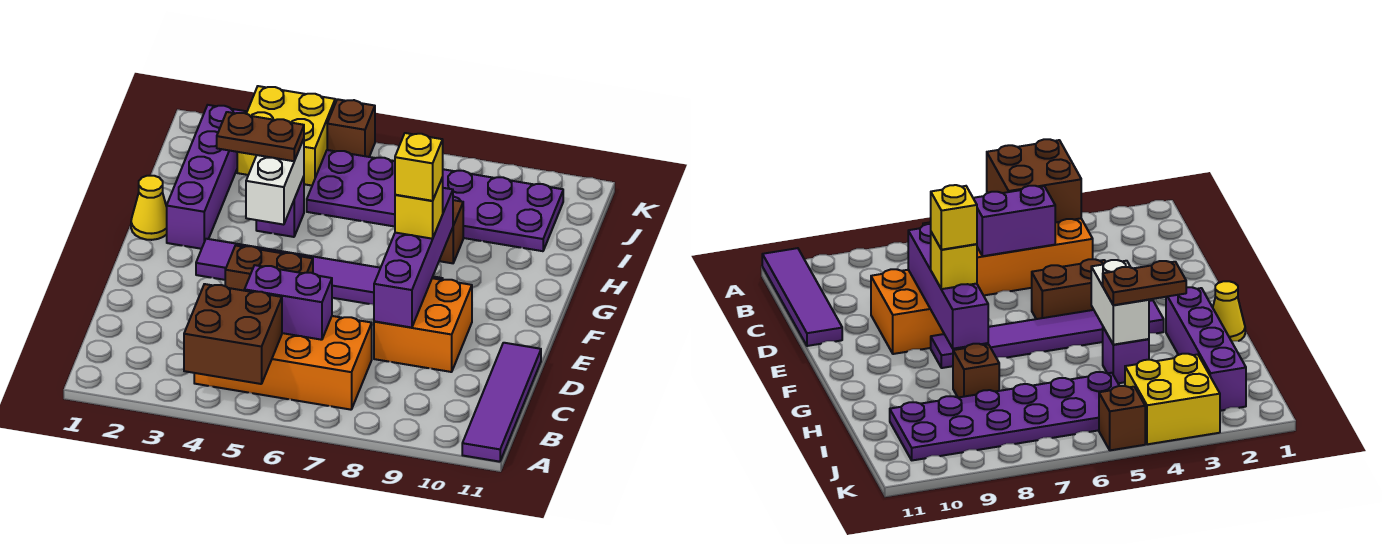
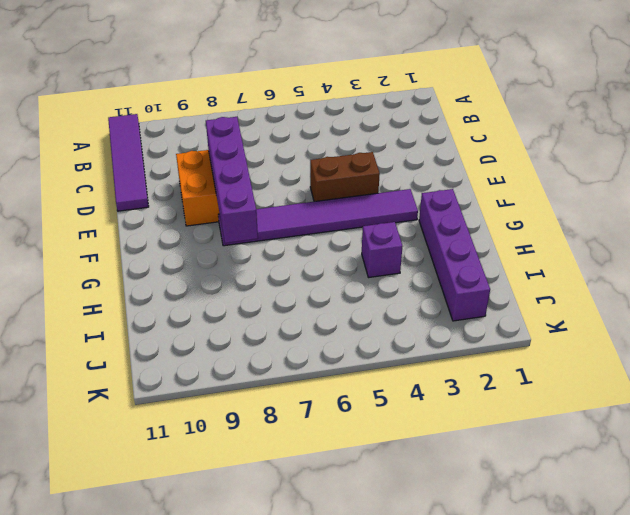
none -> orange 2x4 brick [194,316,372,410]
none -> yellow 1x1 cone [131,176,167,240]
none -> brown 1x1 brick [439,200,463,263]

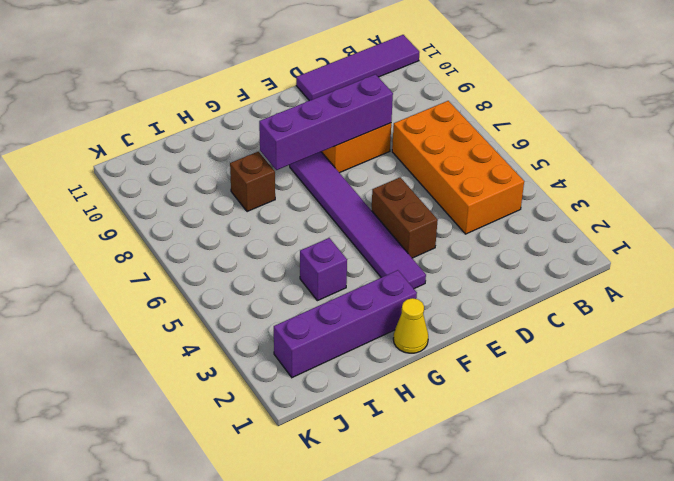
none -> purple 2x6 plate [307,150,563,251]
none -> yellow 2x2 brick [237,86,335,186]
none -> brown 1x1 brick [327,99,375,157]

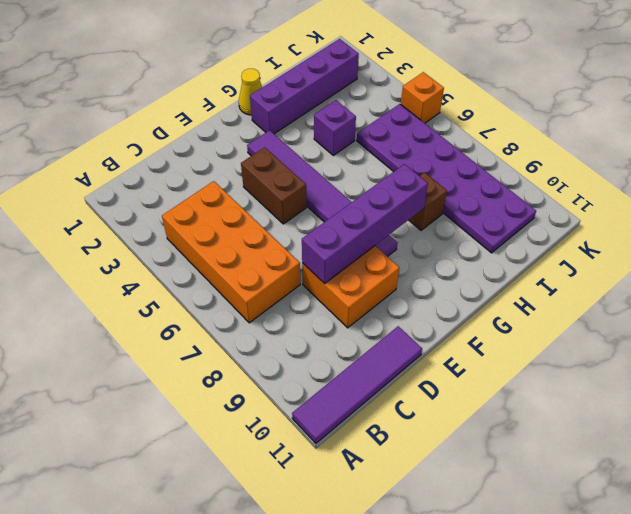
orange 1x1 brick [401,72,444,123] -> brown 1x1 brick [327,99,375,157]
none -> yellow 2x2 brick [237,86,335,186]
none -> brown 2x2 brick [184,284,282,384]
none -> purple 1x2 brick [244,265,332,340]

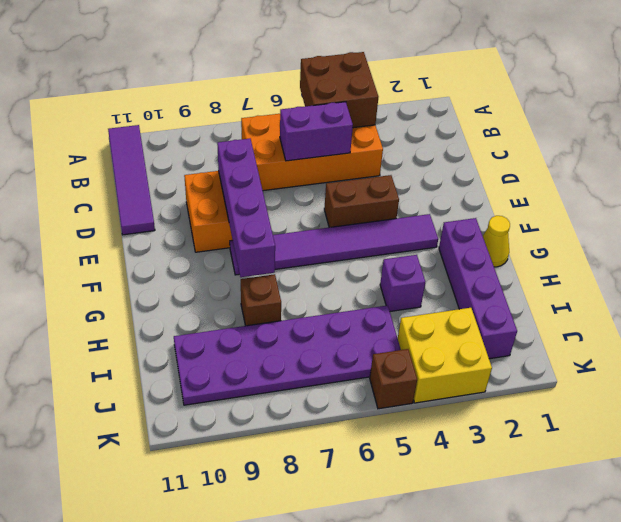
none -> white 1x2 brick [246,139,304,225]
none -> yellow 1x1 brick [395,177,443,239]
none -> brown 1x2 plate [217,112,304,161]

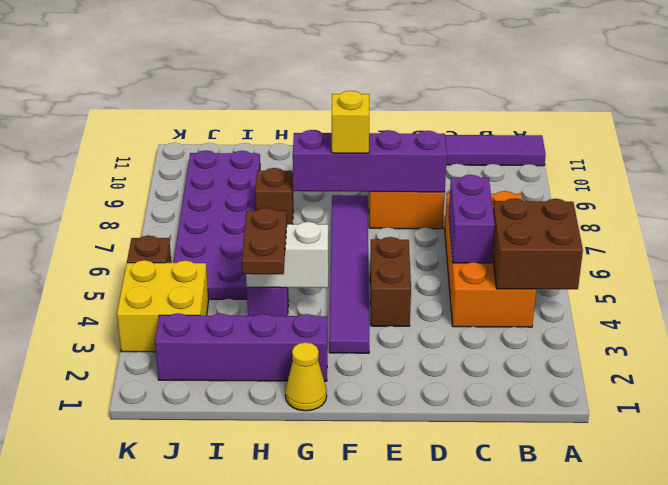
none -> yellow 1x1 brick [395,133,443,201]

